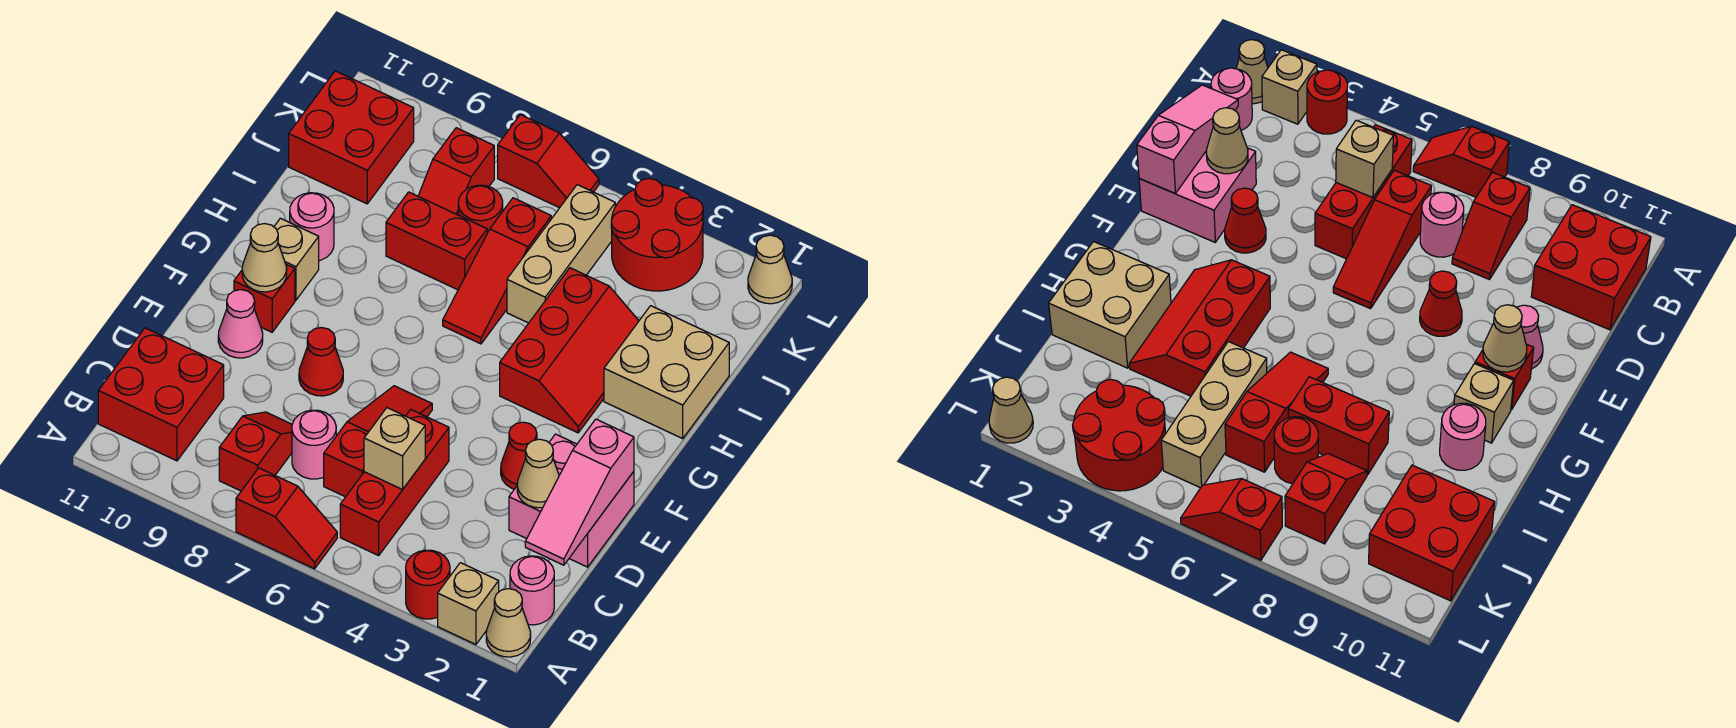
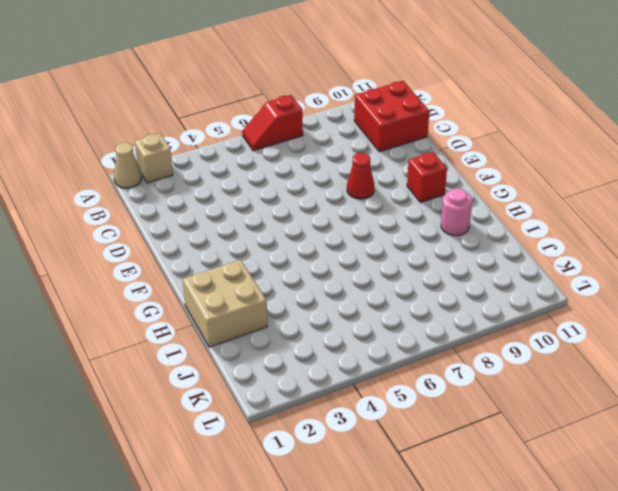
none -> red 1x1 round brick [406,550,450,619]
none -> pink 1x1 round brick [510,556,554,625]
none -> red 1x3 brick [340,410,449,555]
none -> red 1x2 slope [219,412,292,491]

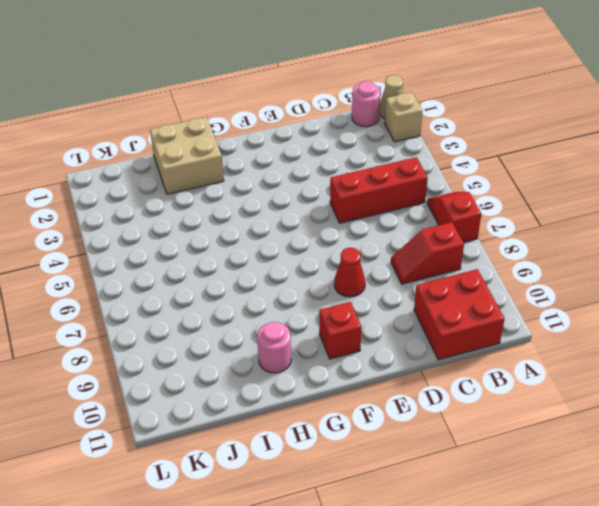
none -> red 1x1 round brick [406,550,450,619]
none -> red 1x3 slope [324,386,432,497]
none -> pink 1x1 round brick [292,410,336,479]
none -> pink 2x2 brick [509,434,634,567]

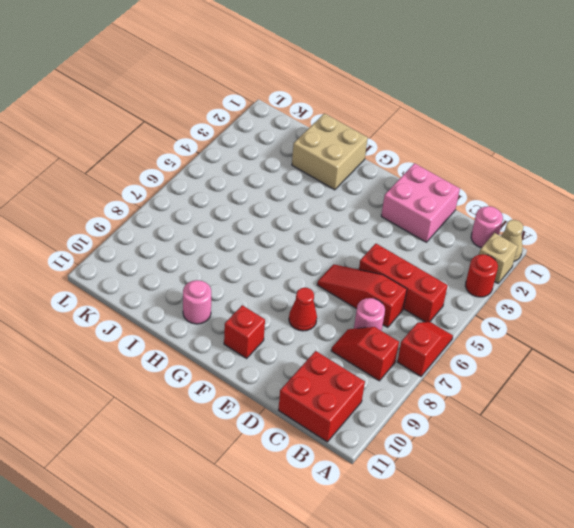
none -> red 1x1 cone [501,422,537,489]
none -> pink 1x1 cone [218,290,263,358]
none -> red 2x3 slope [500,268,639,433]
none -> tan 1x1 brick [274,218,319,300]

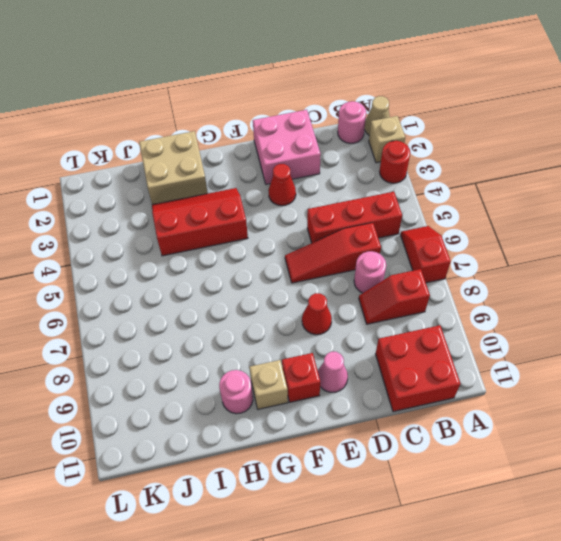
none -> red 1x3 slope [443,198,551,344]
none -> tan 1x3 brick [507,185,615,323]
none -> red 1x2 brick [386,192,487,290]
none -> red 1x1 round brick [458,185,503,233]

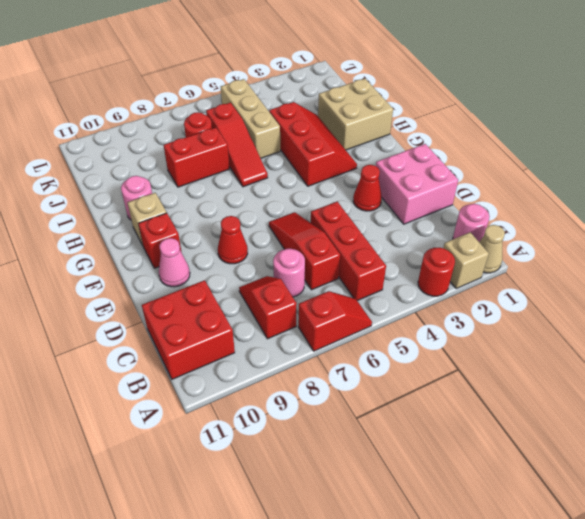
none -> red 1x2 slope [418,128,494,215]
none -> red 2x2 brick [289,71,414,204]
none -> red 2x2 round brick [611,178,703,291]
none -> tan 1x1 cone [748,235,792,304]

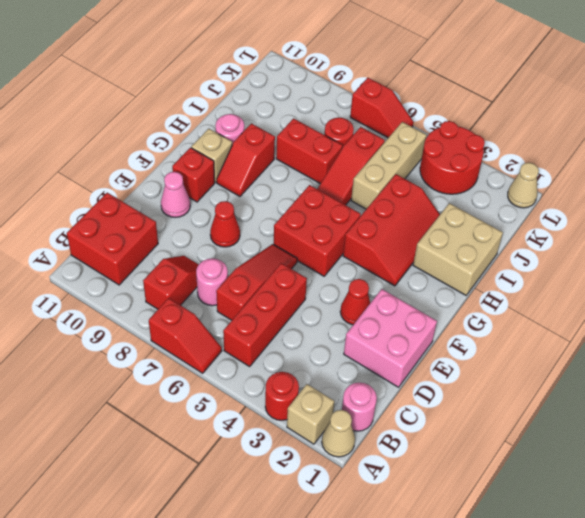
red 2x2 brick [274,185,361,276] -> red 2x2 brick moved to [289,71,414,204]
red 1x2 slope [217,124,275,197] -> red 1x2 slope moved to [418,128,494,215]
none -> pink 1x3 slope [525,419,634,565]
none -> tan 1x1 brick [364,408,425,490]
none -> tan 1x1 cone [517,439,559,508]
none -> tan 1x1 cone [242,224,287,292]

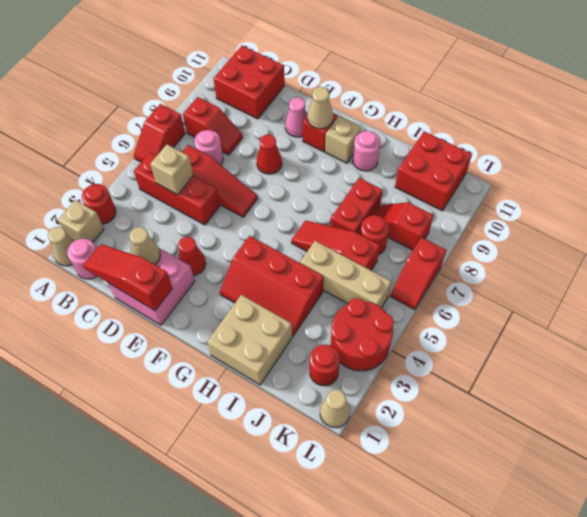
red 1x3 slope [83,244,173,310] -> pink 1x3 slope [525,419,634,565]
red 1x1 round brick [310,345,340,386] -> none

